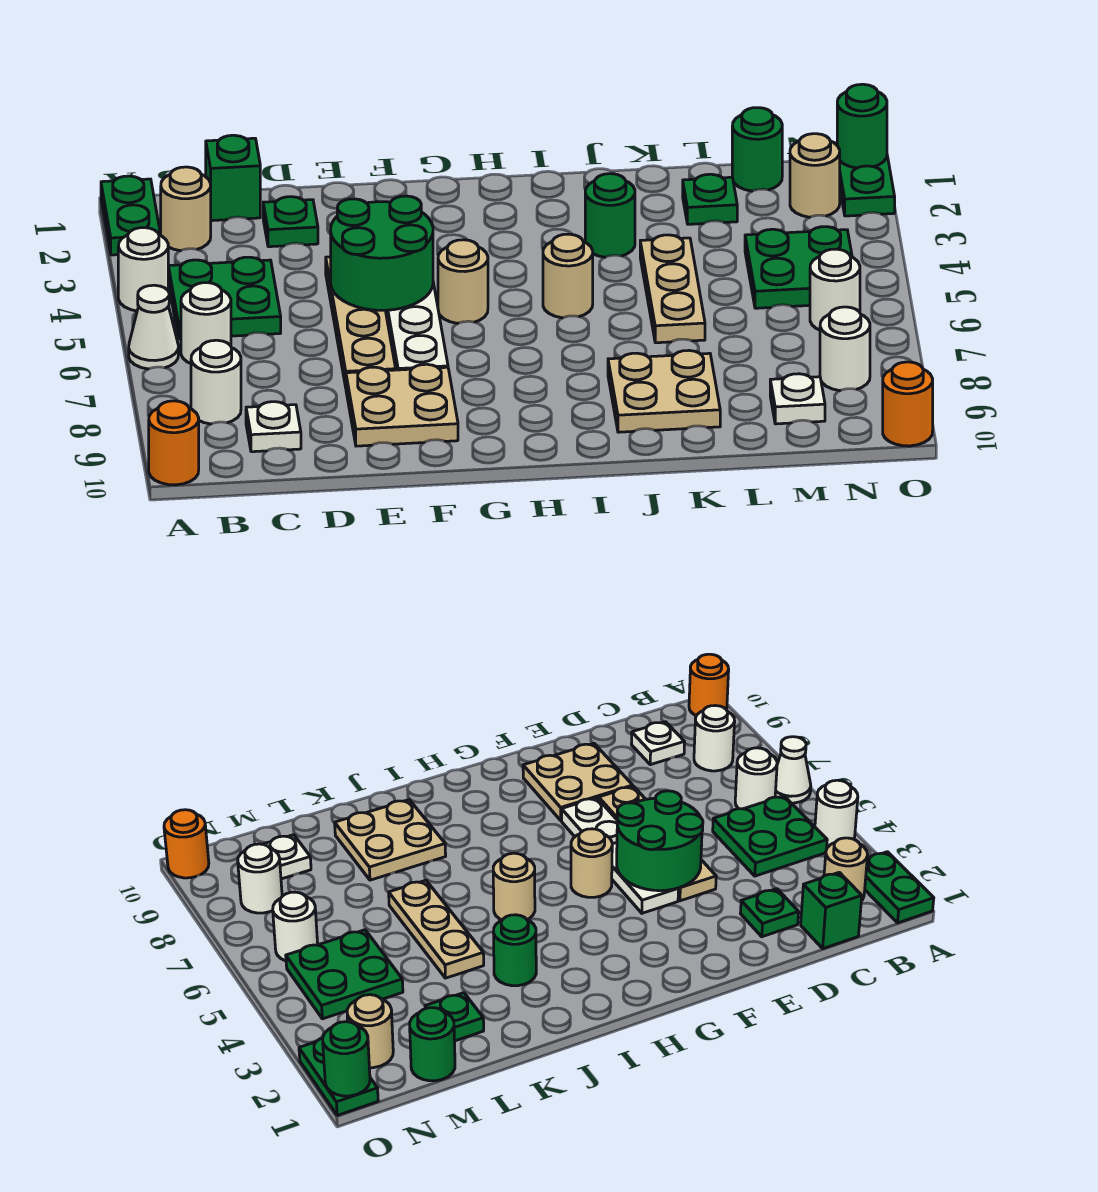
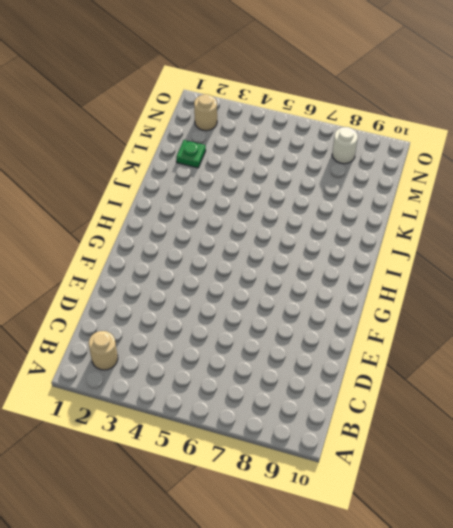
none -> green 1x2 plate [101,176,161,255]
none -> white 1x1 round brick [118,228,168,311]
none -> white 1x1 cone [129,285,178,369]
none -> orange 1x1 round brick [149,401,199,485]

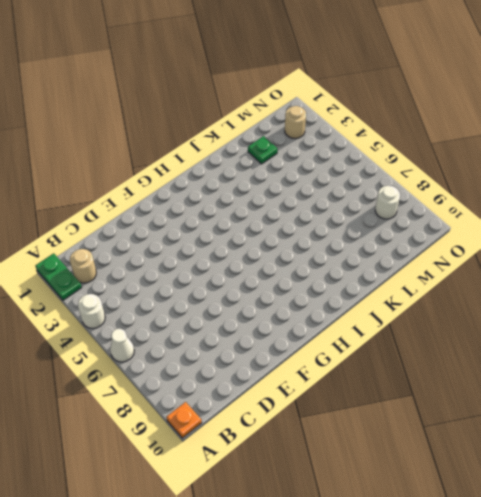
orange 1x1 plate [166,402,202,438] -> orange 1x1 round brick [149,401,199,485]
none -> green 2x2 plate [168,257,281,339]
none -> white 1x1 round brick [181,283,231,363]
none -> white 1x1 round brick [191,340,241,424]
none -> green 1x1 brick [206,135,260,221]

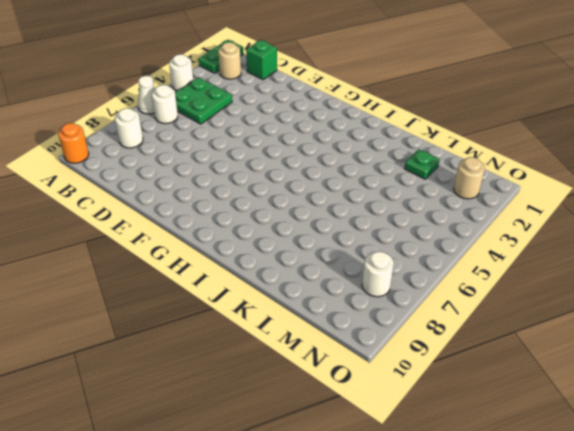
none -> white 1x1 plate [246,402,301,452]
none -> green 1x1 plate [263,197,318,247]
none -> tan 1x4 plate [326,257,396,387]
none -> tan 2x2 plate [346,364,458,446]

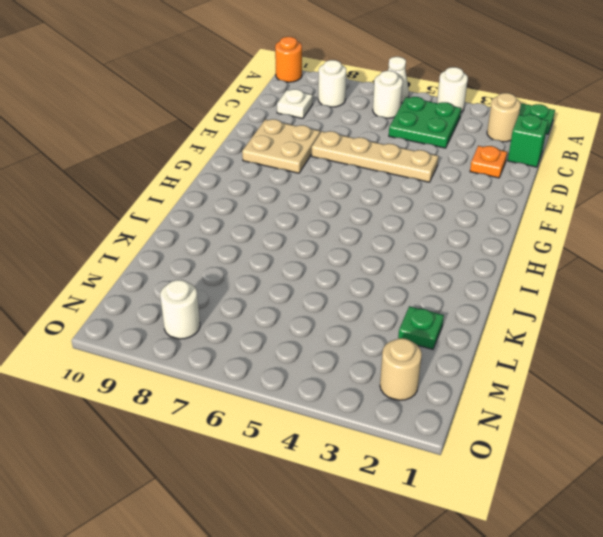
orange 1x1 plate [470,146,507,178] -> green 1x1 plate [263,197,318,247]
none -> white 1x4 plate [385,283,448,370]
none -> tan 1x1 round brick [438,240,488,323]
none -> tan 1x1 round brick [543,234,593,318]
none -> green 1x1 round brick [585,174,635,257]

